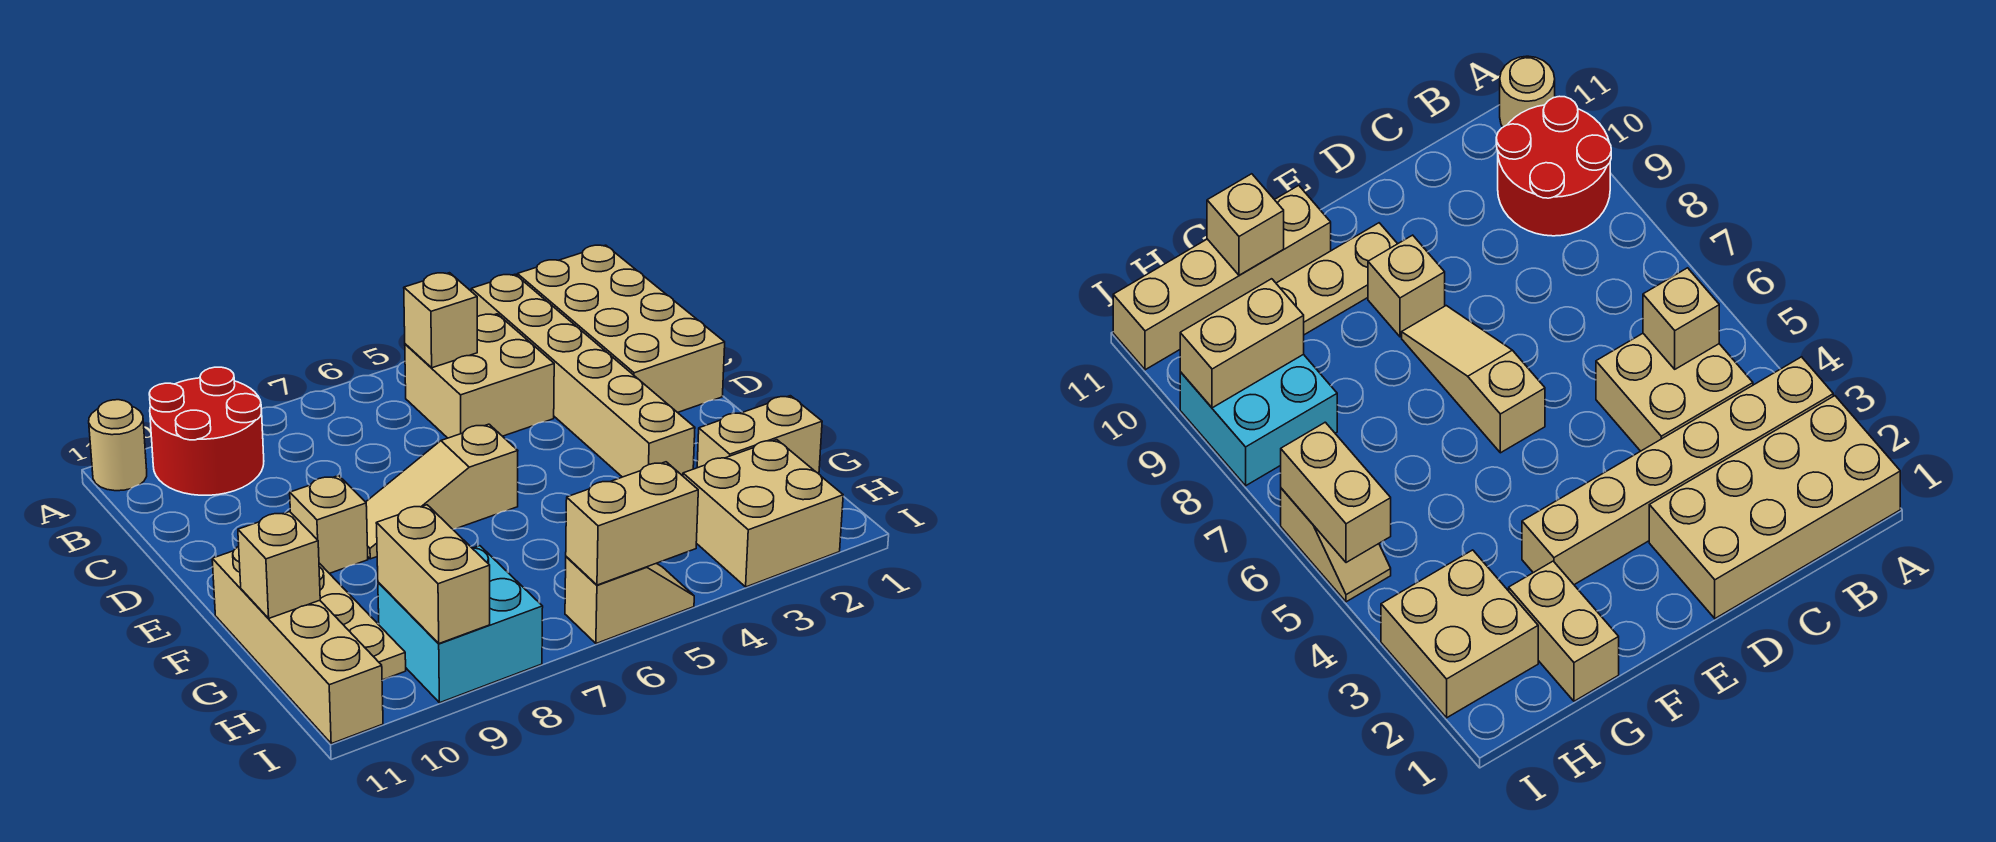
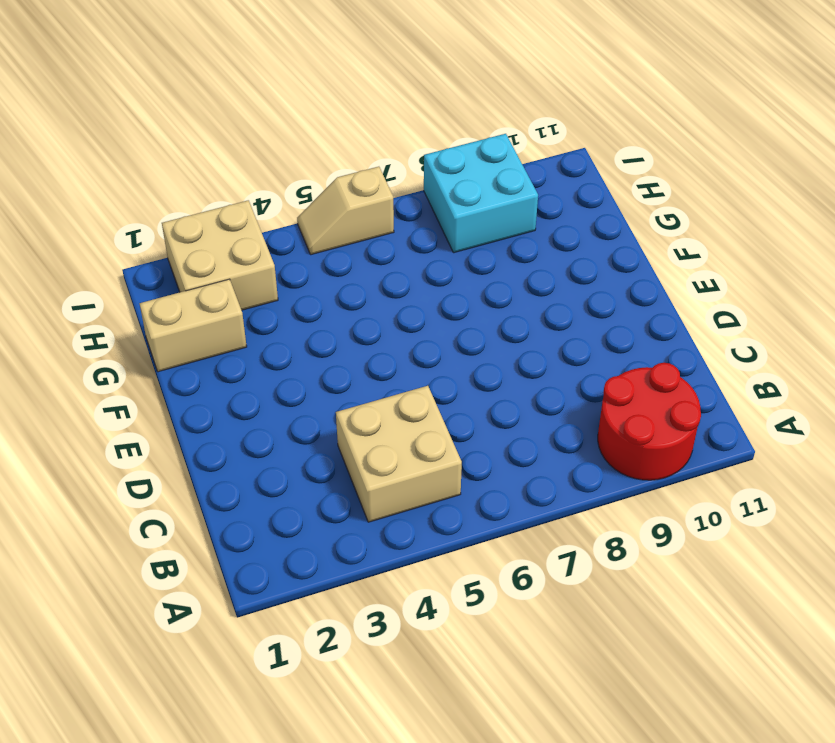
none -> tan 2x4 brick [517,245,725,413]
none -> tan 1x6 brick [471,274,695,477]
none -> tan 1x1 round brick [89,400,147,491]

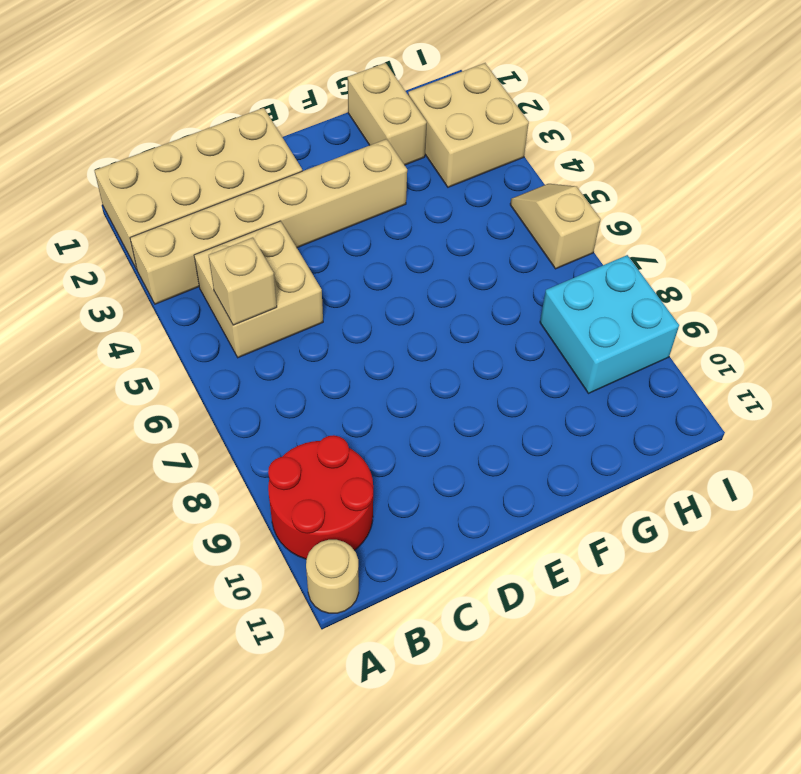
none -> tan 1x3 slope [366,424,518,559]
none -> tan 1x1 brick [290,476,368,573]
none -> tan 1x4 plate [319,563,406,680]

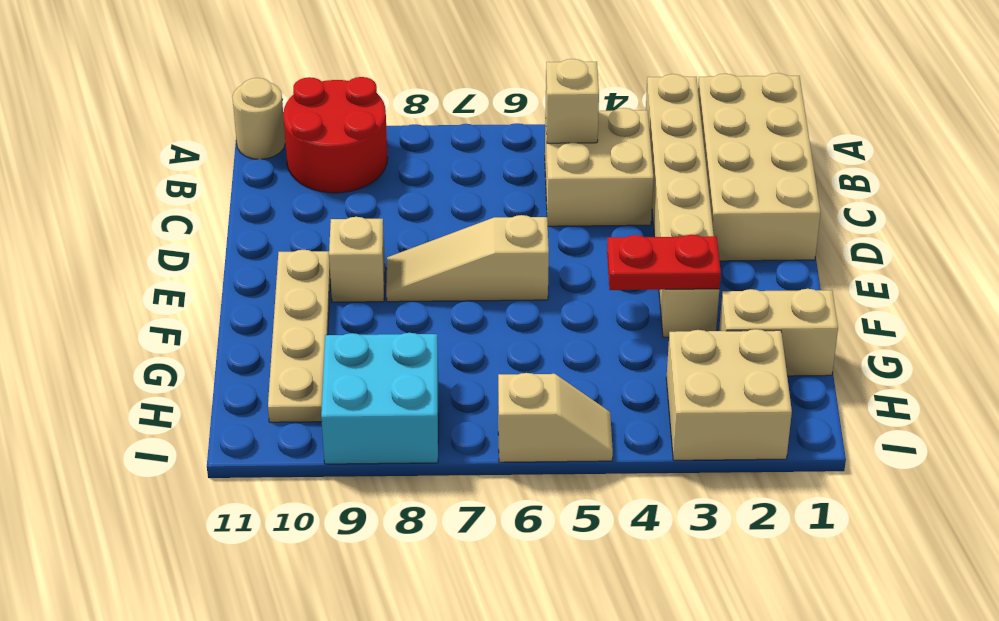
red 1x2 plate [607,235,721,290] -> none
none -> tan 1x4 brick [212,546,383,744]
none -> tan 1x1 brick [238,512,320,618]
none -> tan 1x2 brick [376,505,490,643]

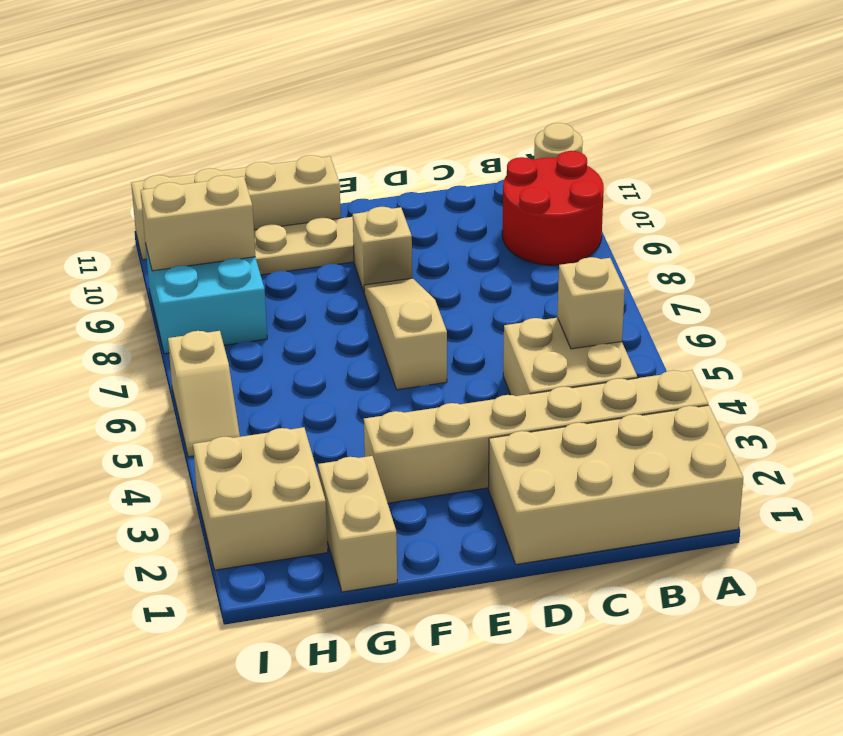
none -> tan 1x1 brick [238,512,320,618]
none -> tan 1x2 brick [566,462,698,585]

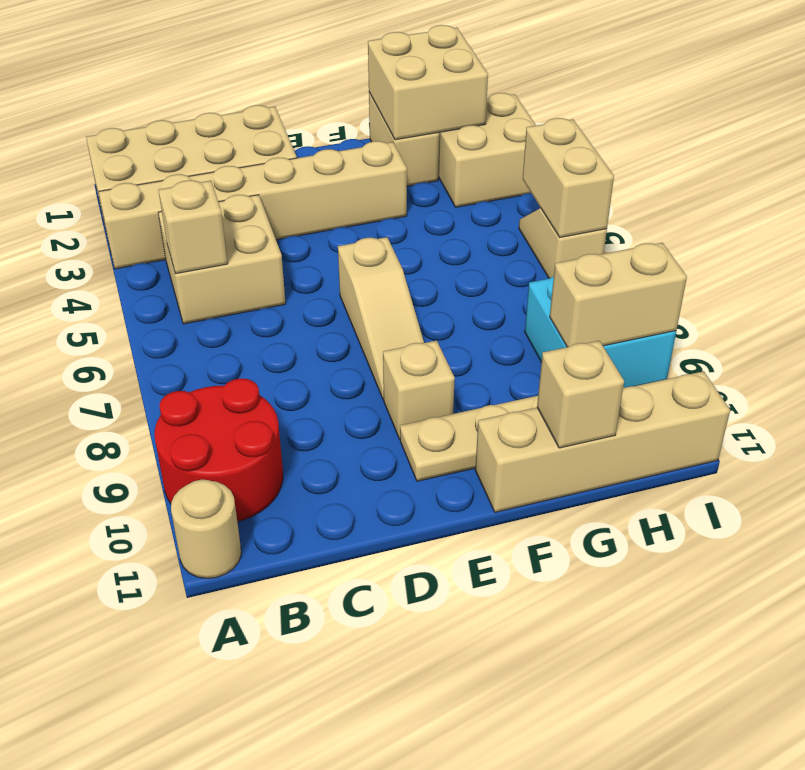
tan 2x2 brick [368,25,488,140] -> none

